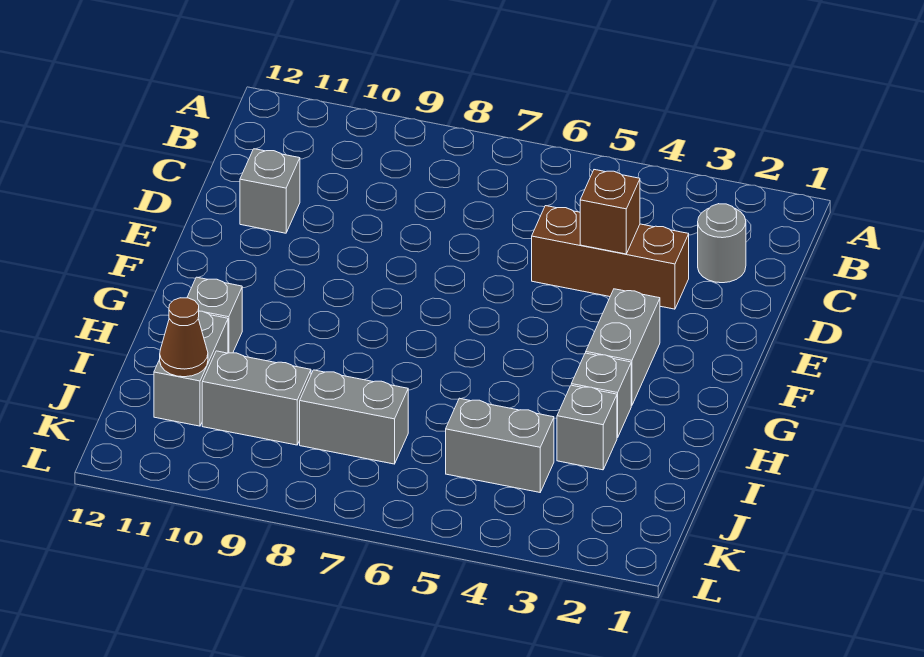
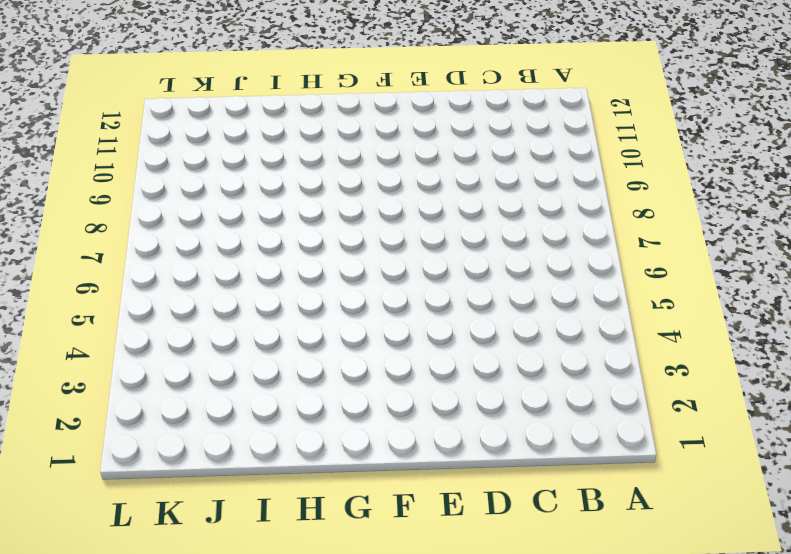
none -> grey 1x1 round brick [698,204,746,283]
none -> brown 1x3 brick [532,206,689,309]
none -> grey 1x1 brick [240,149,300,233]

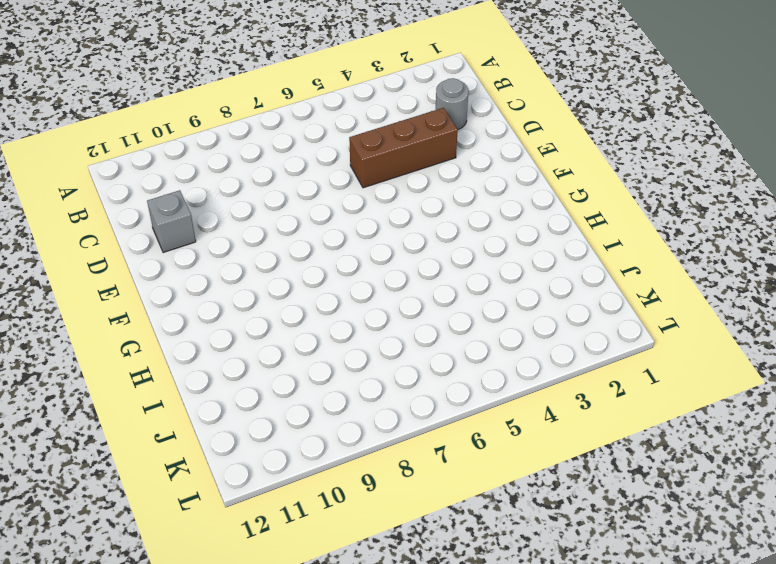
none -> grey 1x2 brick [586,289,660,406]
none -> grey 1x1 brick [571,353,631,438]
none -> grey 1x1 brick [187,277,242,353]

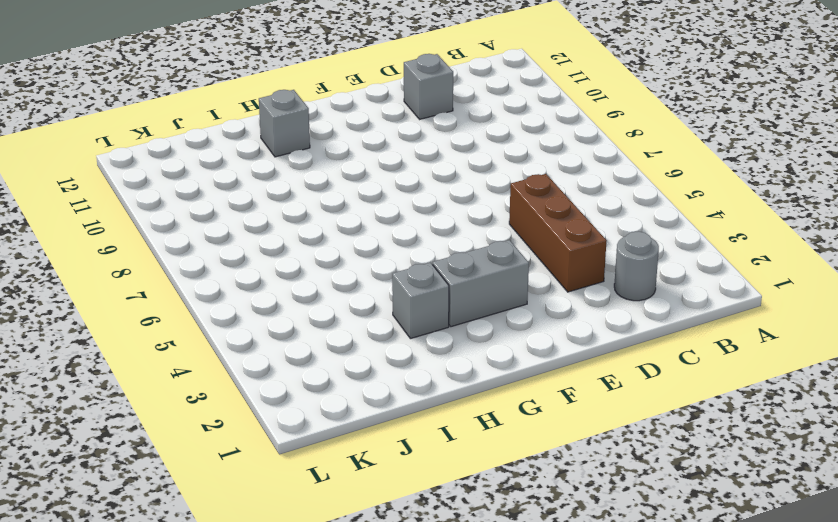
none -> grey 1x1 brick [557,385,617,470]
none -> grey 1x2 brick [154,311,228,426]
none -> grey 1x2 brick [446,398,554,492]

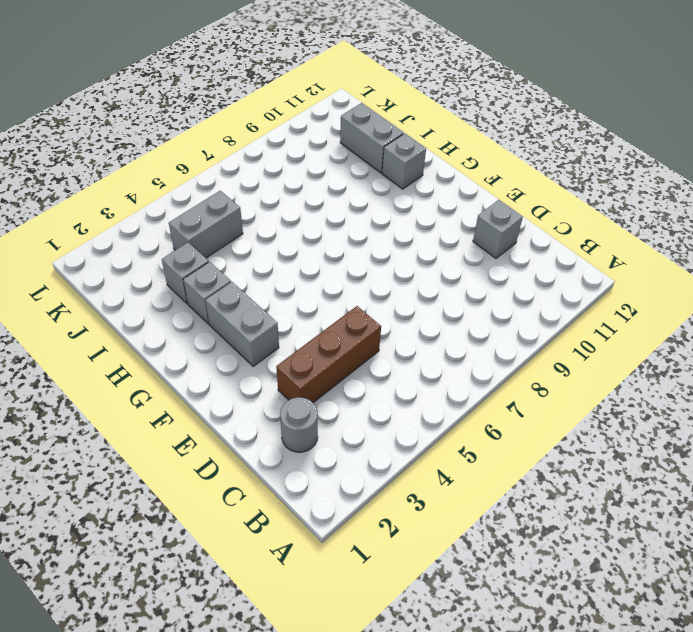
none -> grey 1x2 brick [300,370,408,464]
none -> grey 1x2 brick [202,351,311,445]
none -> brown 1x1 brick [580,170,640,254]

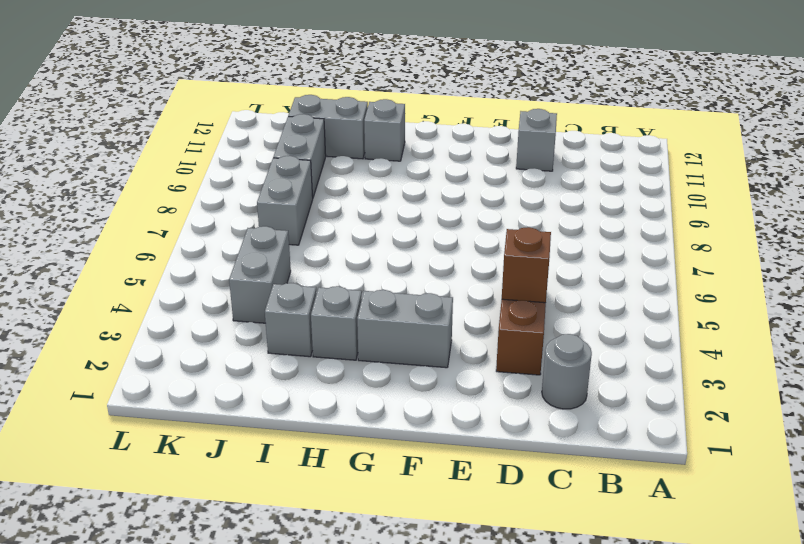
none -> brown 1x1 cone [160,298,208,377]

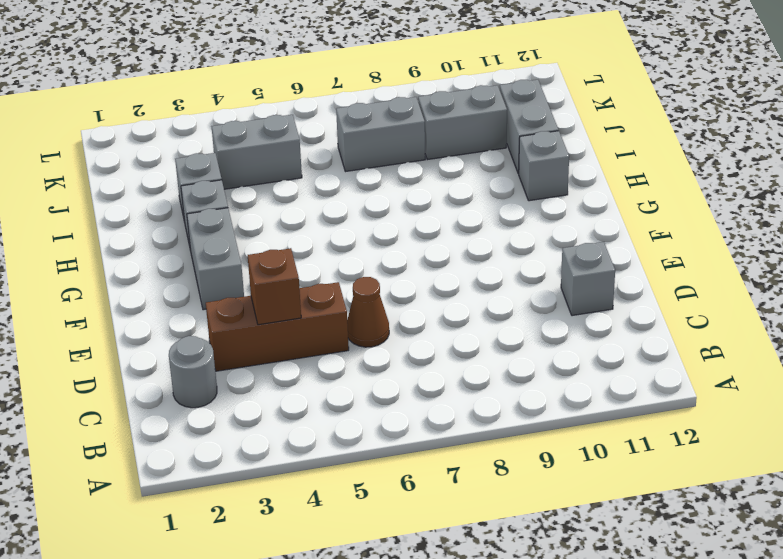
brown 1x1 cone [347,277,389,347] -> brown 1x1 cone moved to [160,298,208,377]

